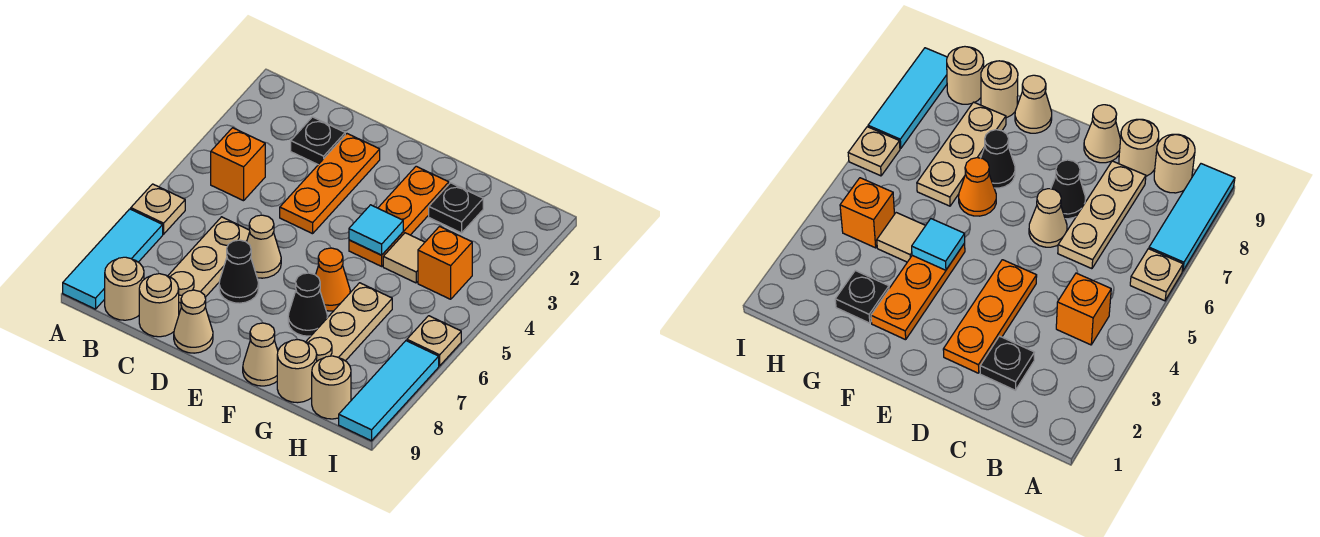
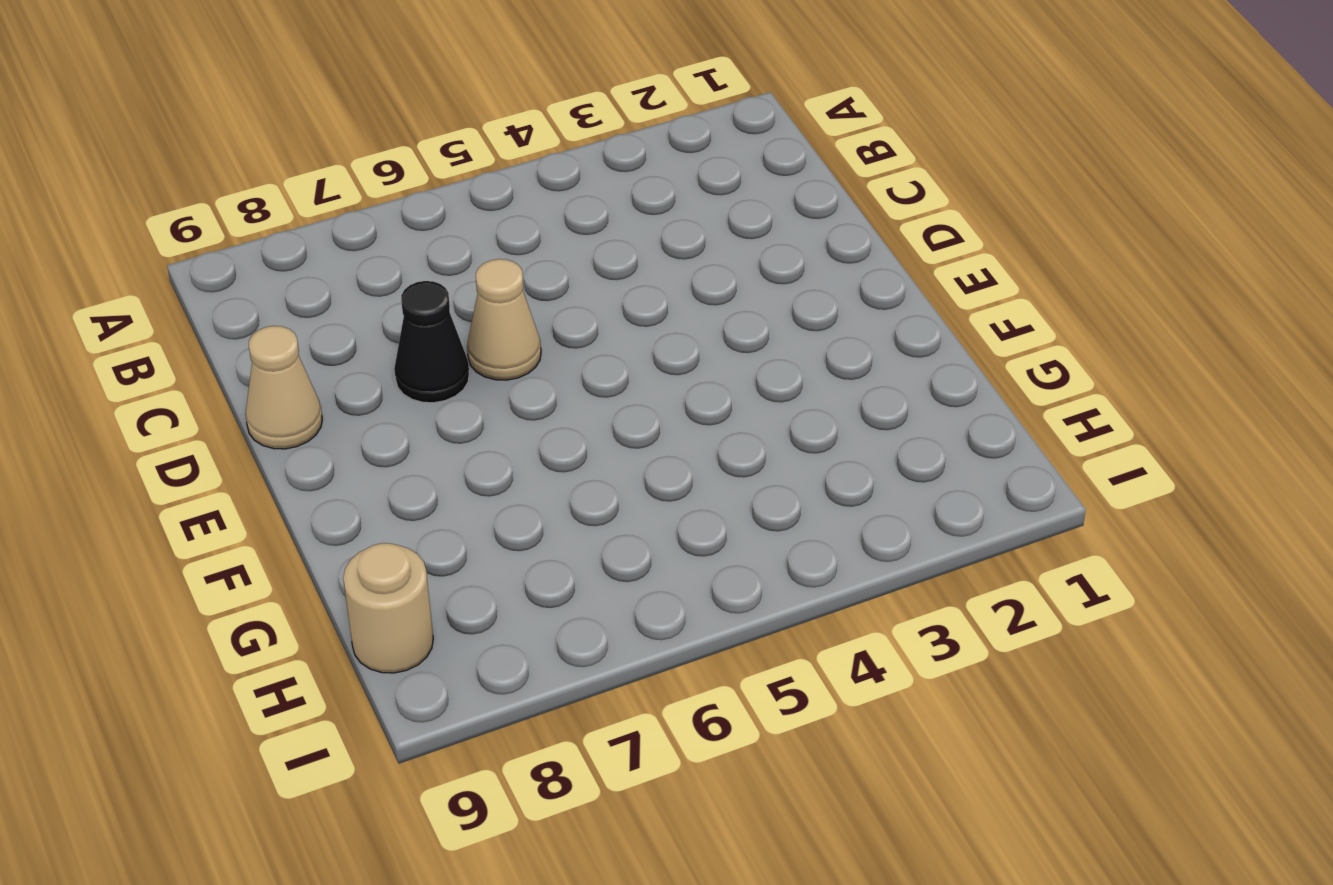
none -> tan 1x1 plate [131,184,185,234]
none -> cyan 1x3 tile [63,209,163,309]
none -> orange 1x1 brick [211,128,265,201]

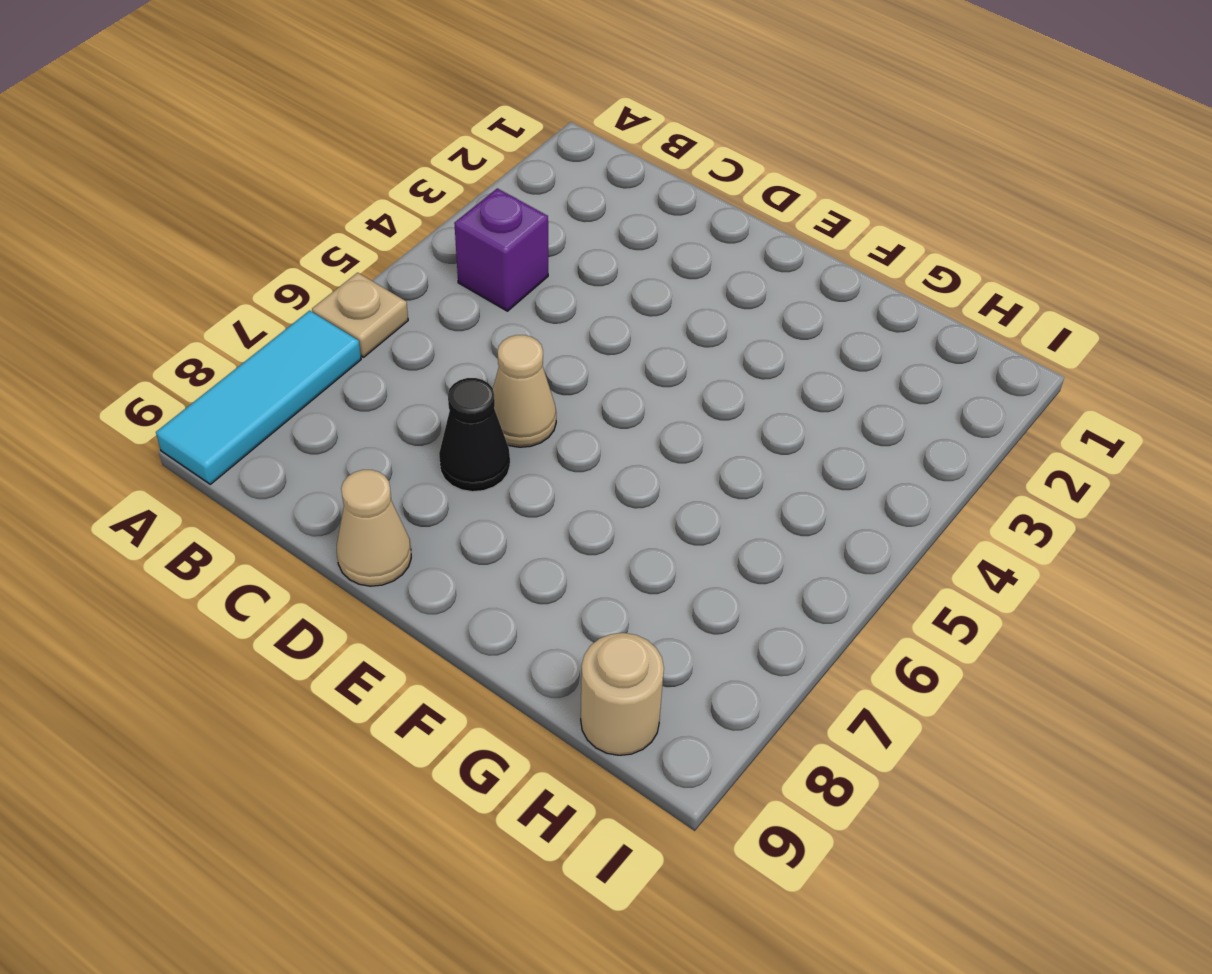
purple 1x1 brick [454,188,548,311] -> orange 1x1 brick [211,128,265,201]
none -> tan 1x1 round brick [105,257,144,320]
none -> black 1x1 plate [291,117,345,165]
none -> tan 1x3 plate [168,217,250,313]

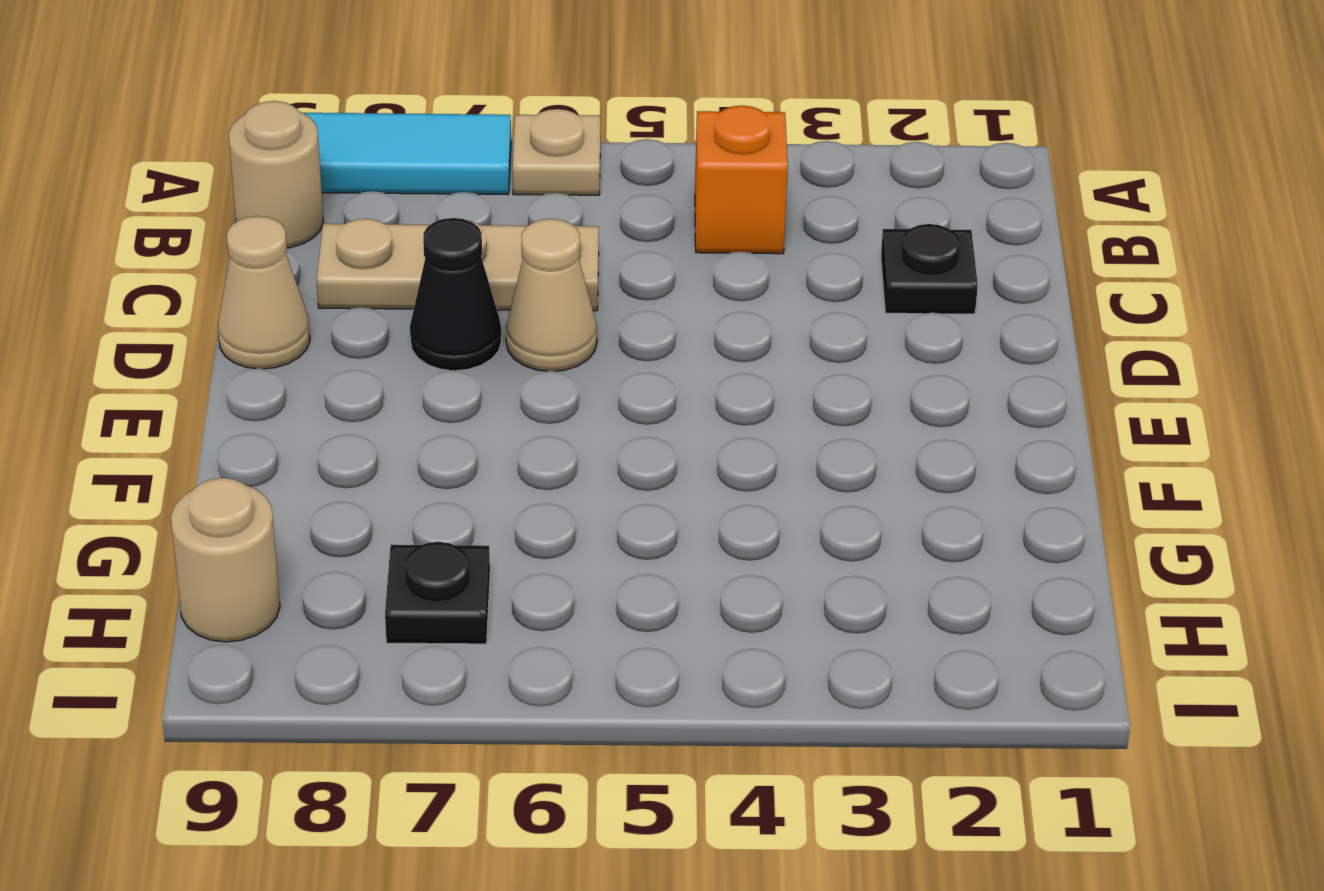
black 1x1 plate [385,542,490,644] -> black 1x1 plate moved to [429,183,483,233]
none -> tan 1x1 round brick [139,274,179,337]
none -> orange 1x3 plate [280,134,380,234]
none -> orange 1x3 plate [349,166,449,266]

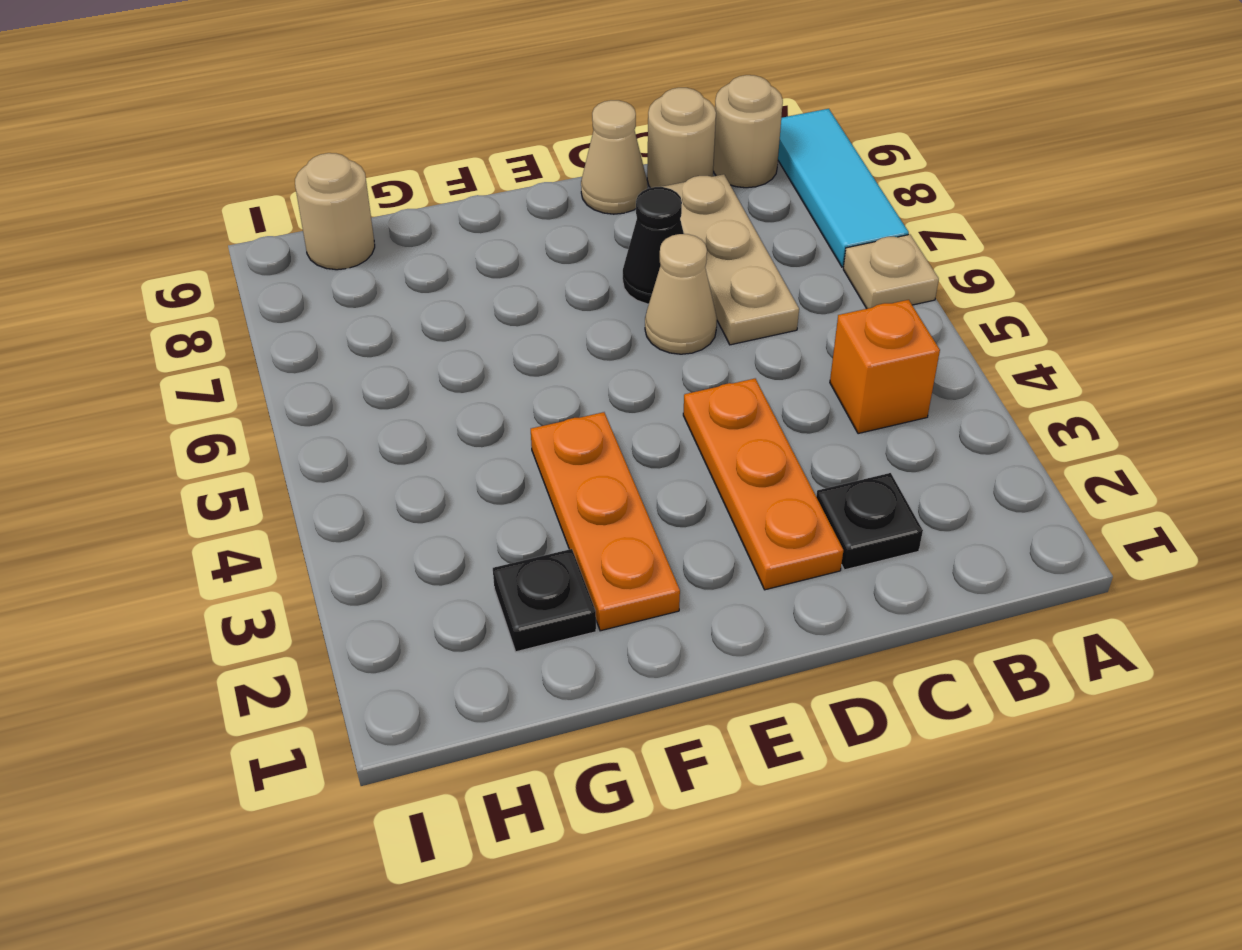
none -> orange 1x1 cone [316,248,350,311]
none -> black 1x1 cone [288,273,328,336]
none -> tan 1x1 cone [243,323,278,386]

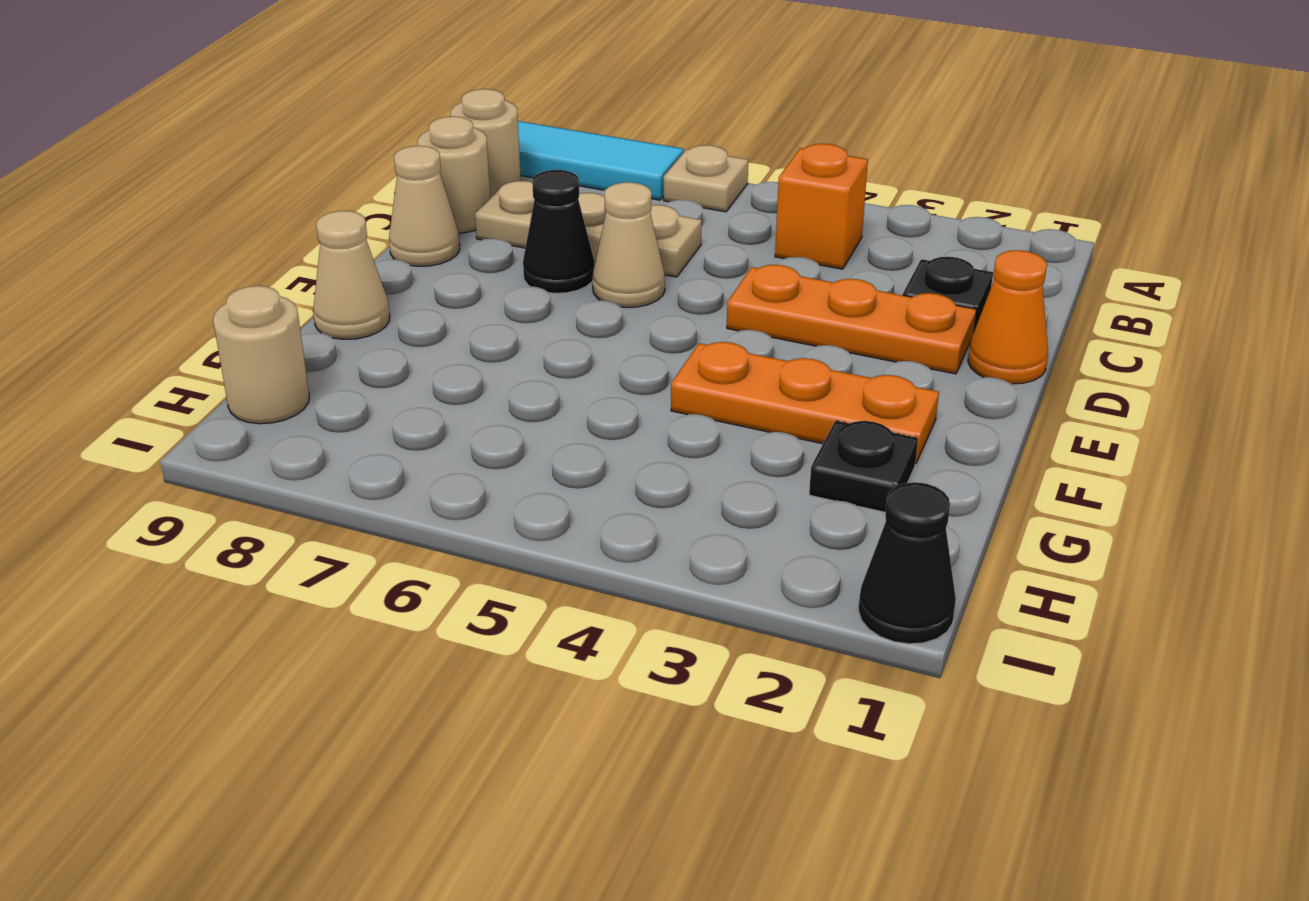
orange 1x1 cone [968,250,1048,384] -> orange 1x1 cone moved to [316,248,350,311]
black 1x1 cone [858,482,956,644] -> black 1x1 cone moved to [288,273,328,336]
none -> tan 1x1 tile [383,233,425,283]
none -> tan 1x3 plate [306,283,392,361]
none -> tan 1x1 round brick [277,340,317,403]

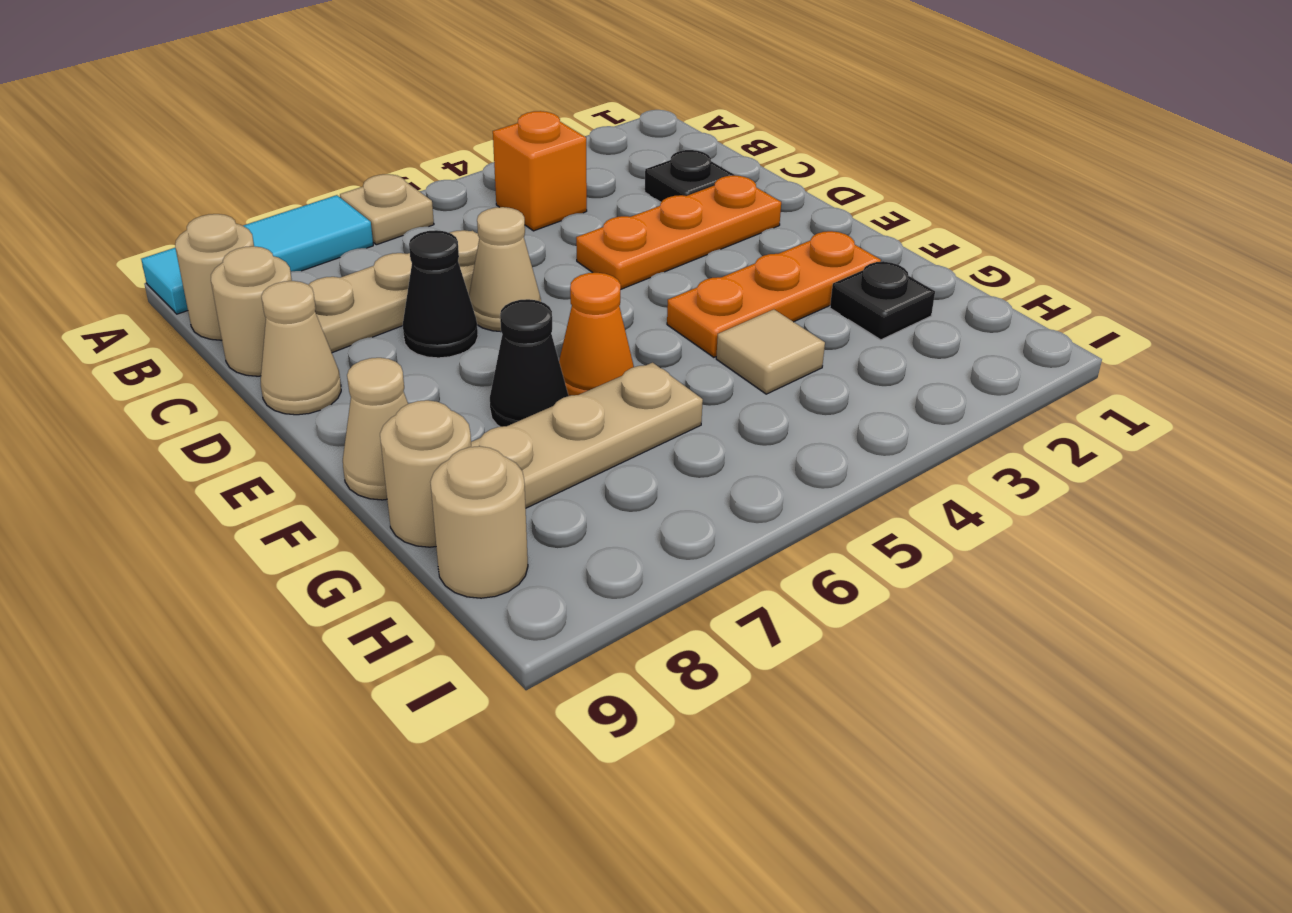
none -> orange 1x1 brick [418,226,472,299]
none -> tan 1x1 plate [407,316,461,366]
none -> cyan 1x3 tile [339,341,439,441]

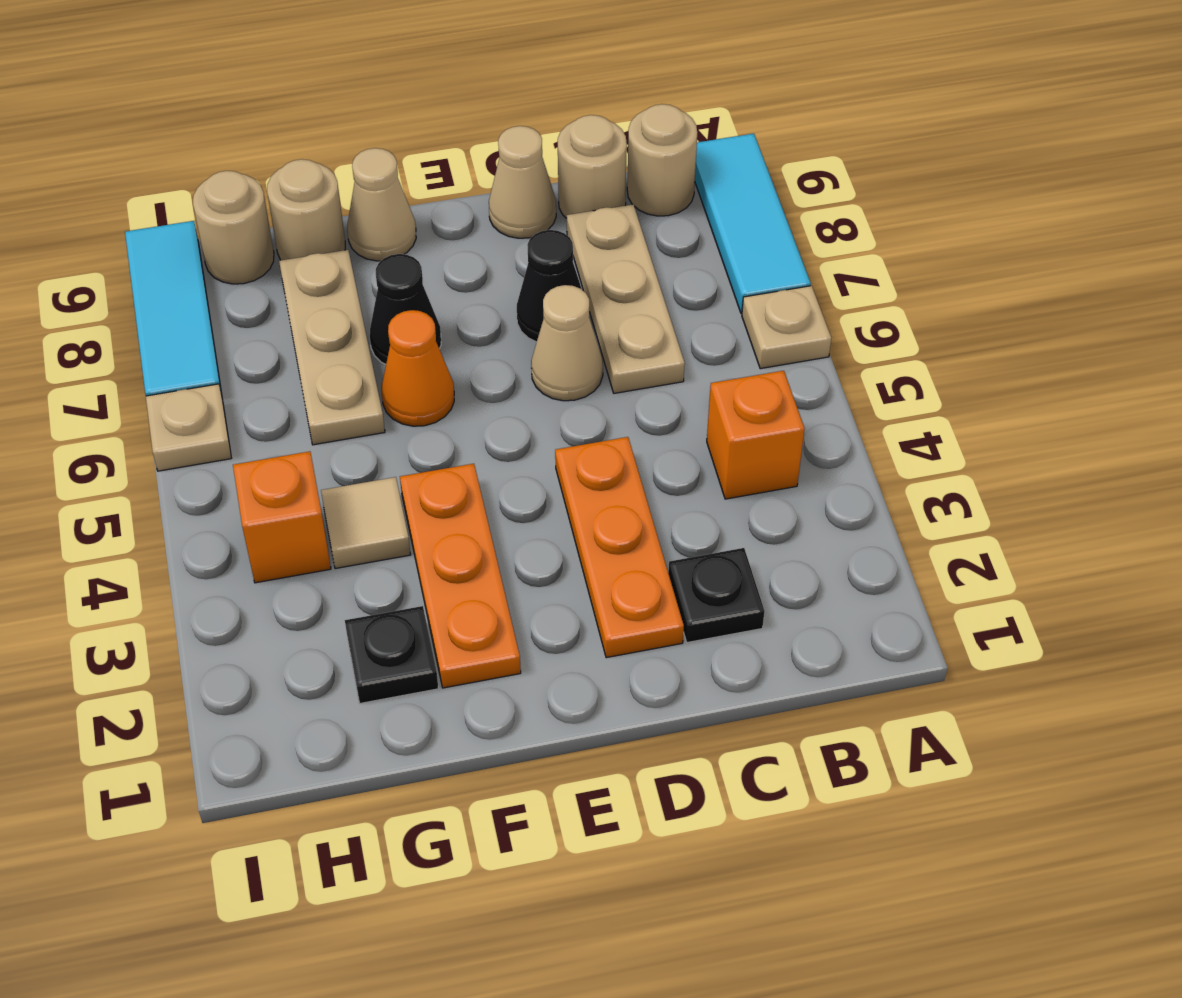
none -> cyan 1x1 tile [349,205,403,255]

